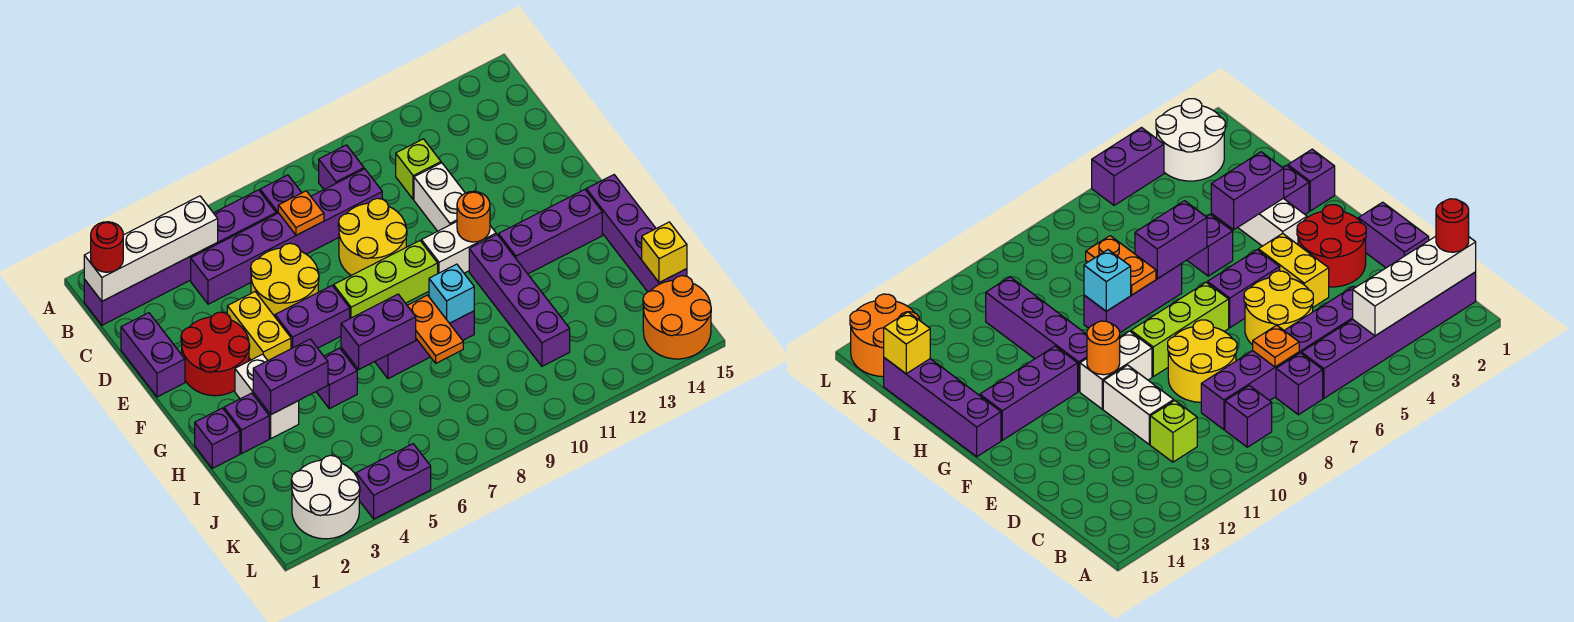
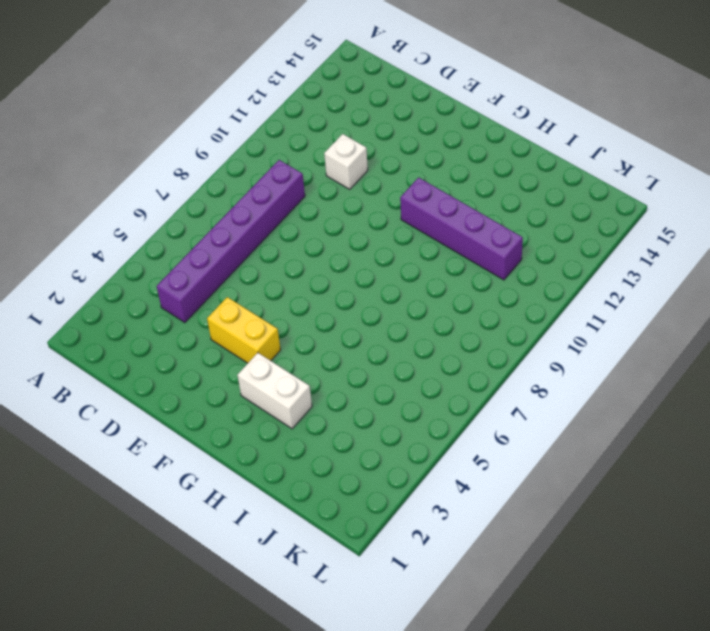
white 1x1 brick [324,134,368,189] -> white 1x2 brick [414,163,465,231]
none -> purple 1x6 brick [84,190,276,325]
none -> purple 1x1 brick [260,175,302,214]
none -> purple 1x1 brick [319,145,364,189]
none -> lime 1x1 brick [396,139,441,199]

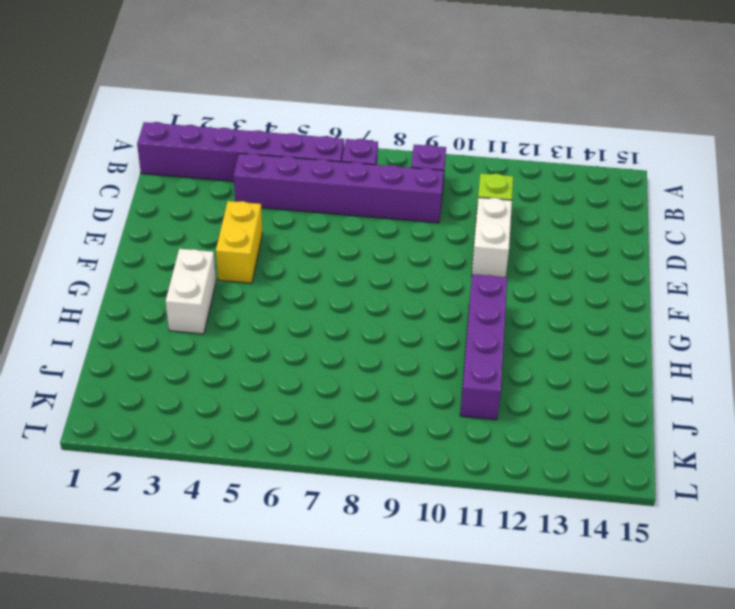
none -> purple 1x2 brick [121,313,185,397]
none -> yellow 2x2 round brick [251,243,319,316]
none -> yellow 2x2 round brick [338,198,407,275]
none -> red 2x2 round brick [181,312,250,396]

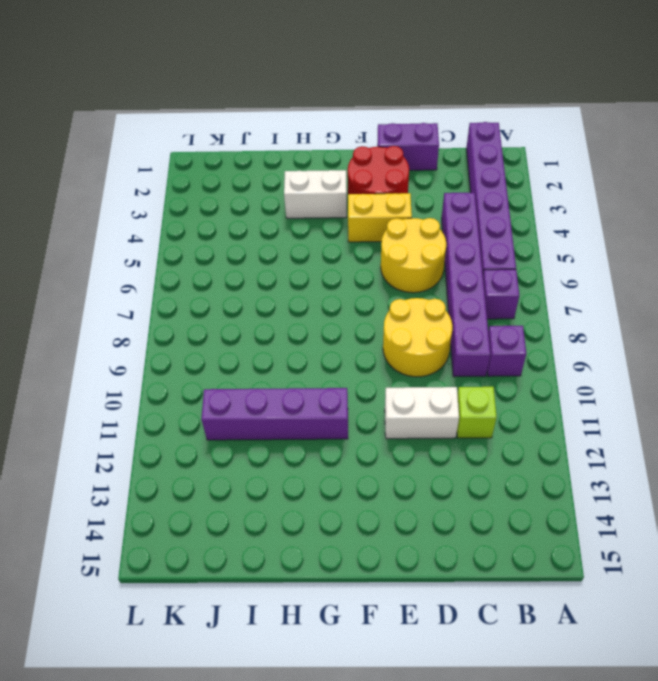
none -> purple 1x2 brick [275,286,350,349]
none -> lime 1x3 brick [334,241,438,318]
none -> white 1x2 brick [422,222,496,273]
none -> purple 1x3 brick [498,190,602,274]

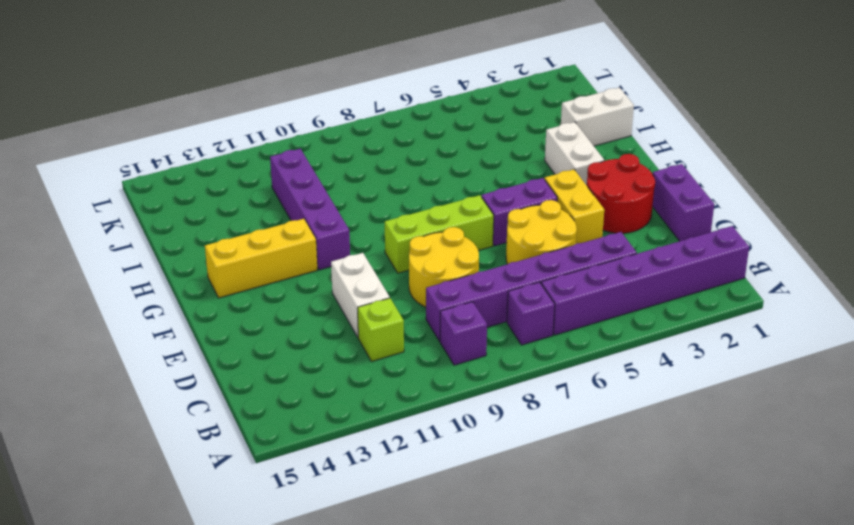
yellow 1x3 brick [205,219,317,298] -> purple 1x3 brick [498,190,602,274]
white 1x2 brick [561,88,634,146] -> white 1x2 brick moved to [422,222,496,273]
none -> purple 1x4 brick [586,175,687,292]
none -> purple 1x1 brick [195,408,240,468]
none -> purple 1x1 brick [224,393,269,454]
none -> purple 1x1 brick [316,348,357,409]

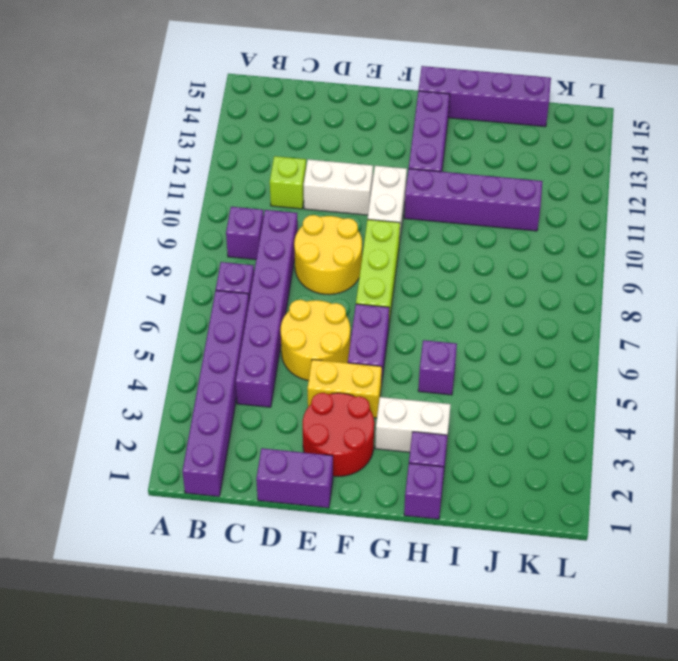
none -> purple 1x3 brick [375,311,474,379]
none -> white 2x2 round brick [291,455,360,539]
none -> orange 2x2 round brick [643,276,711,359]
none -> purple 1x2 brick [356,444,431,519]

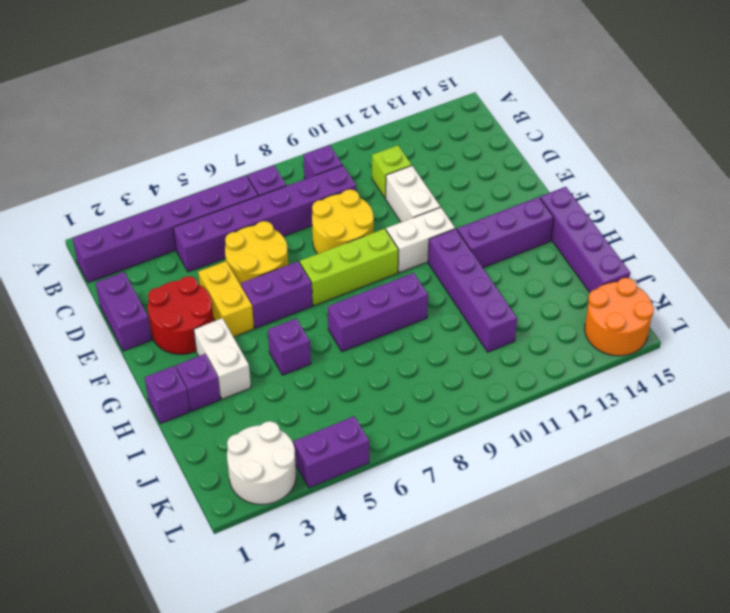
none -> white 1x4 brick [84,196,218,301]
none -> orange 1x1 plate [278,191,324,235]
none -> orange 1x1 round brick [457,191,490,242]
none -> purple 1x2 brick [253,339,328,414]

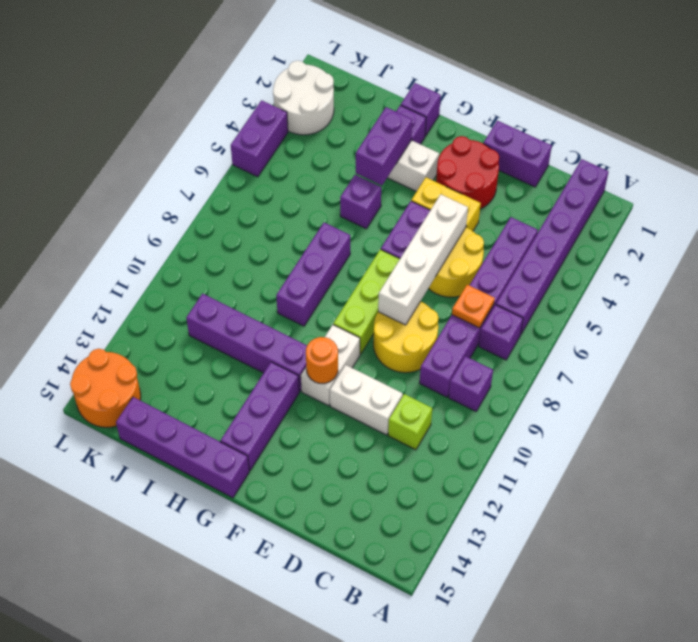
white 1x4 brick [378,194,468,325] -> white 1x4 brick moved to [84,196,218,301]
none -> purple 1x2 brick [341,294,416,369]
none -> orange 1x2 plate [407,295,463,363]
none -> cyan 1x1 brick [429,264,474,323]
none -> yellow 1x1 brick [642,222,687,283]

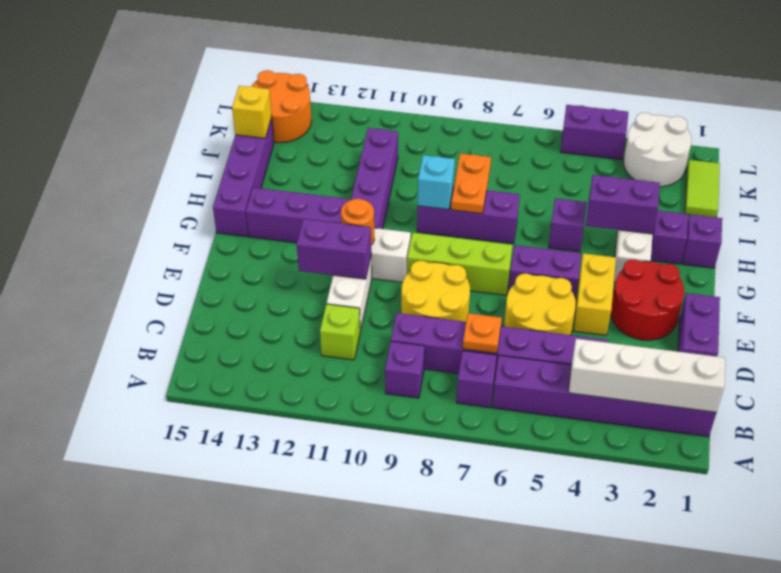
purple 1x2 brick [297,219,371,279] -> purple 1x2 brick moved to [341,294,416,369]
lime 1x2 tile [685,160,720,217] -> none
none -> red 1x1 round brick [91,222,123,272]

